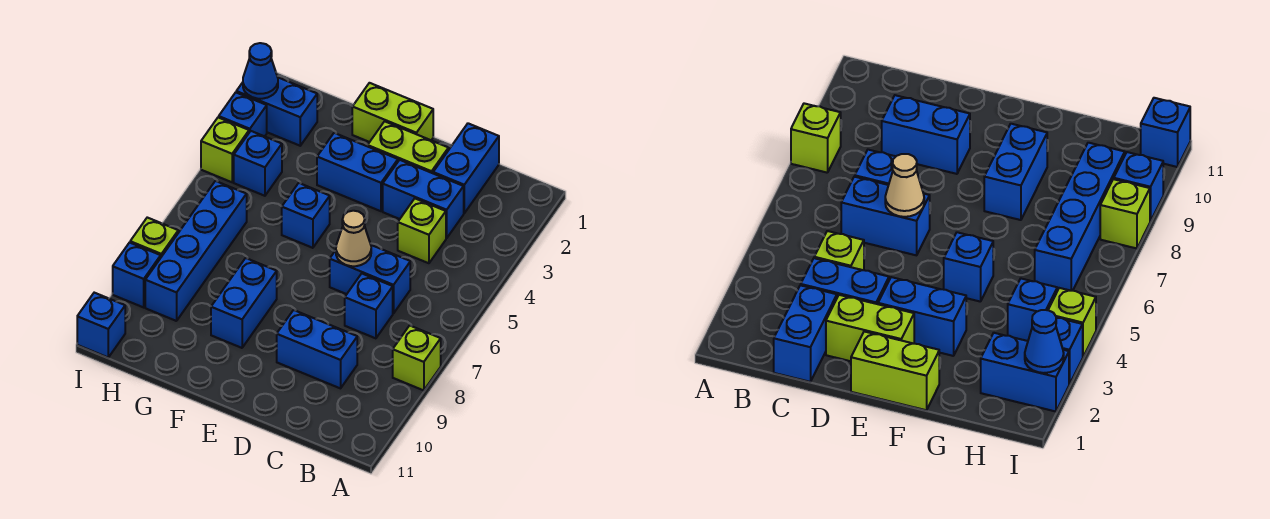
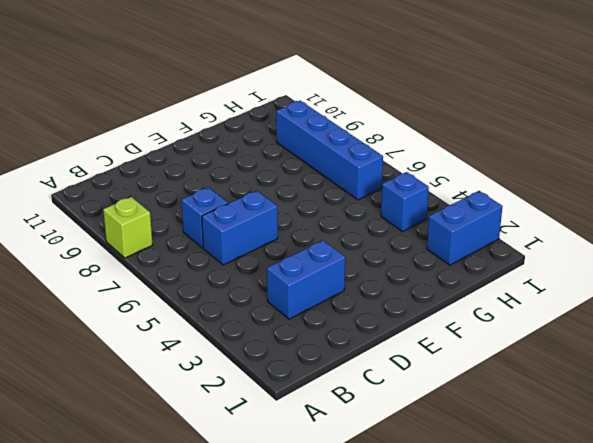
none -> blue 1x2 brick [433,123,499,213]
none -> lime 1x1 brick [398,199,446,263]
none -> blue 1x2 brick [277,310,357,388]

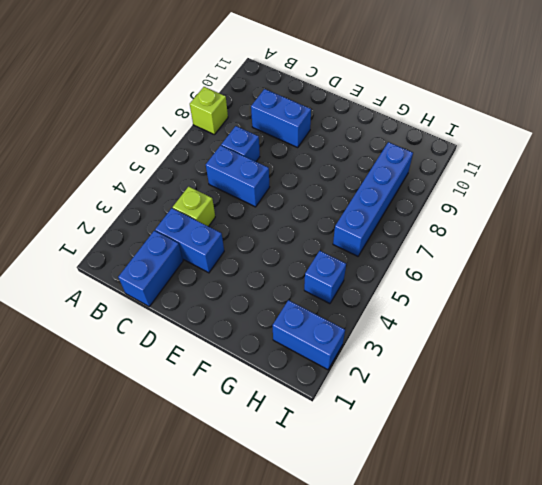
none -> lime 1x2 brick [368,121,448,173]
none -> lime 1x2 brick [352,83,433,142]
none -> blue 1x2 brick [317,133,398,211]

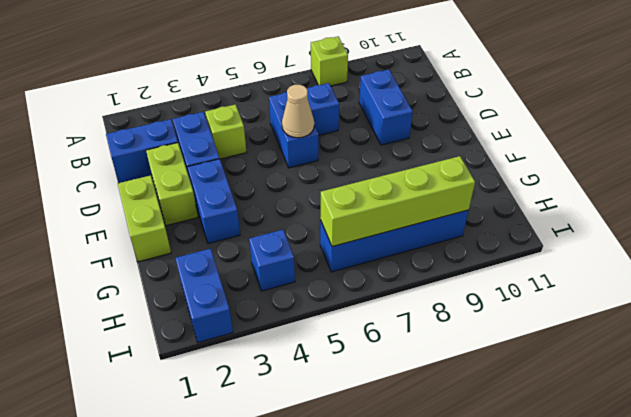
lime 1x4 brick [320,156,475,247] -> none
none -> blue 1x1 brick [282,183,330,248]
none -> blue 1x2 brick [211,258,277,348]
none -> blue 1x1 brick [219,92,267,136]

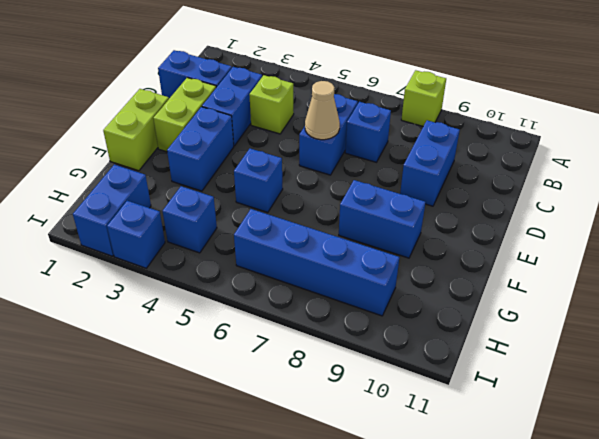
none -> lime 1x1 brick [201,117,249,182]
none -> lime 1x1 brick [130,218,178,257]
none -> blue 1x1 brick [113,243,161,307]

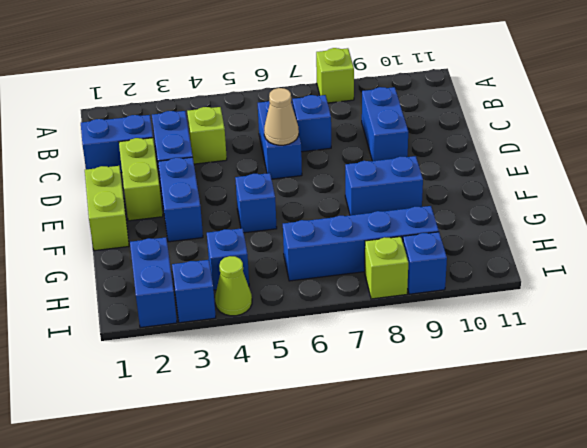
lime 1x1 cone [215,256,252,316] -> lime 1x1 brick [201,117,249,182]
none -> blue 1x1 brick [77,293,125,357]
none -> blue 1x1 cone [243,43,278,99]

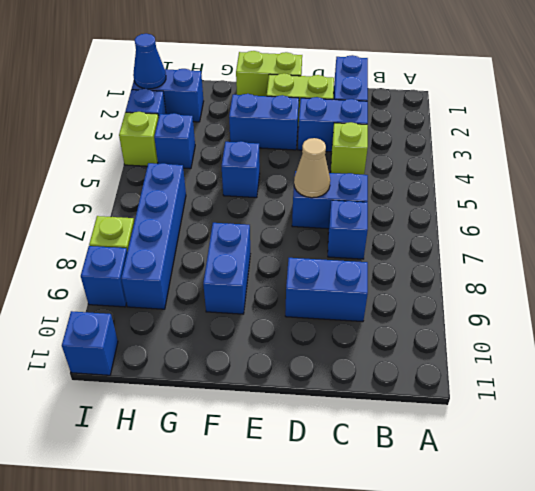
none -> lime 1x1 brick [393,325,441,390]

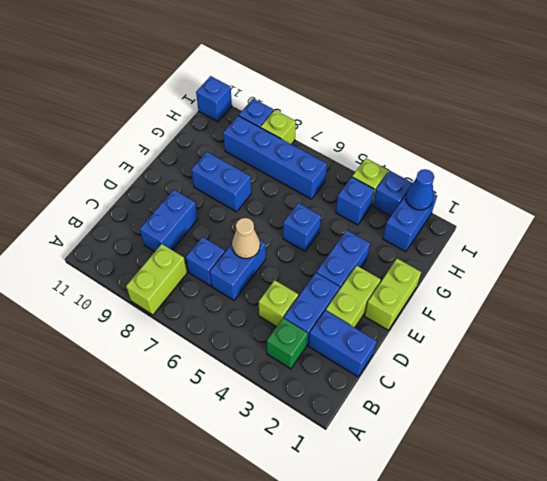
lime 1x2 brick [126,244,187,315] -> lime 1x1 brick [393,325,441,390]
green 1x1 brick [267,318,308,369] -> none

